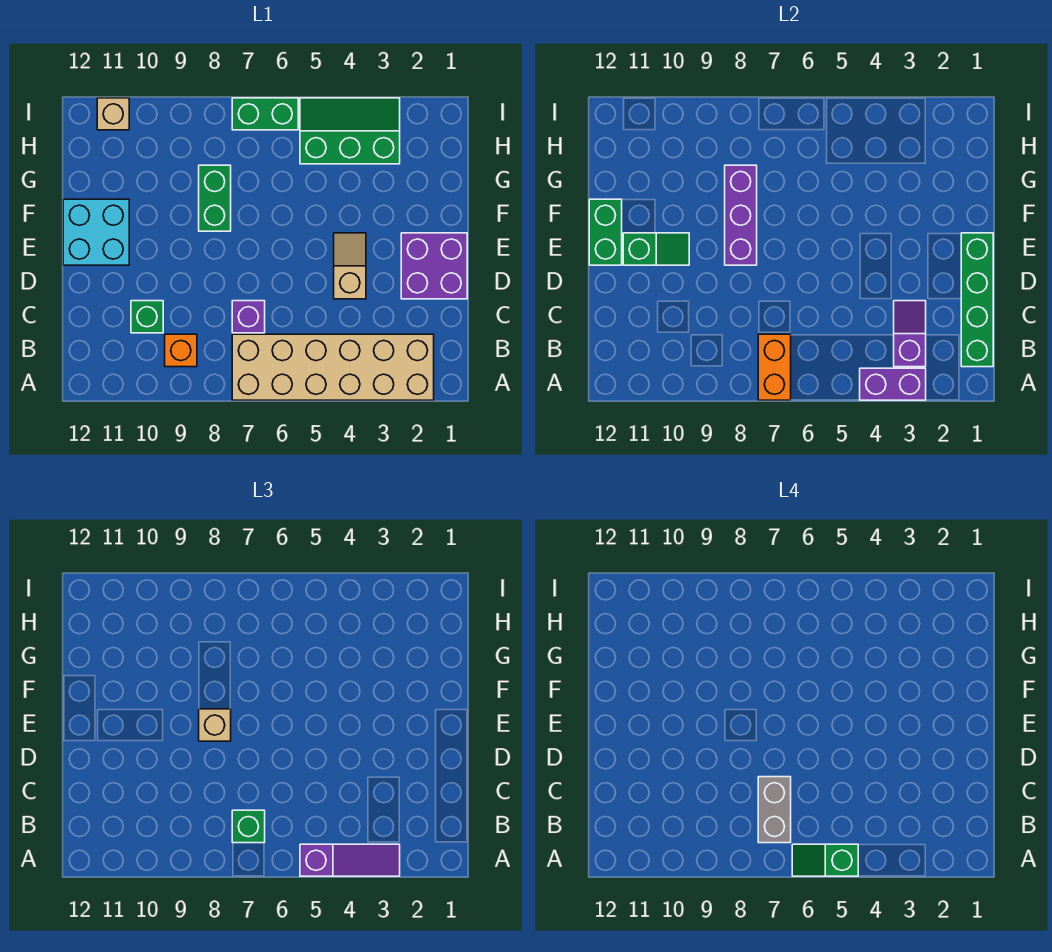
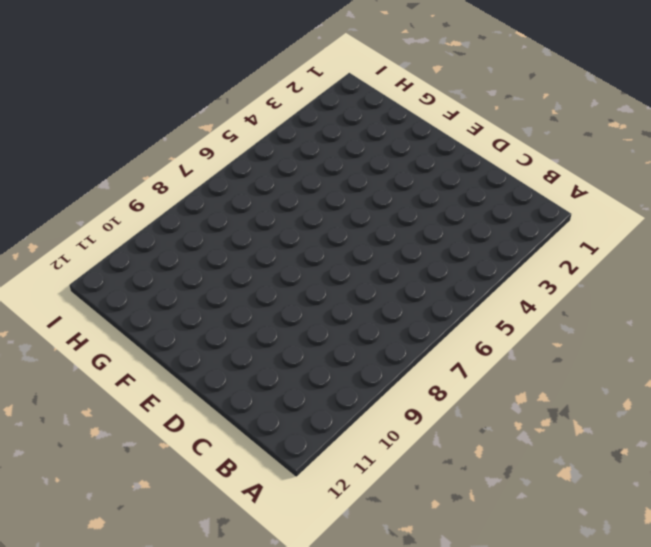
none -> tan 2x6 brick [232,334,434,400]
none -> orange 1x1 brick [165,334,197,367]
none -> purple 1x1 brick [232,301,265,333]

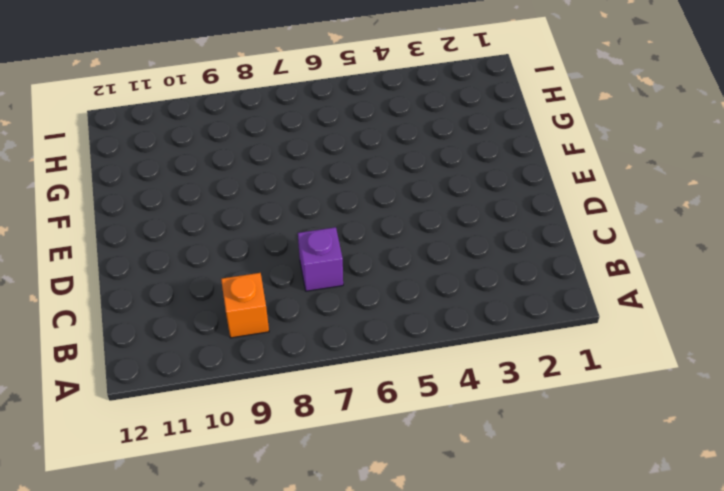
none -> tan 2x6 brick [232,334,434,400]
none -> green 1x1 brick [131,301,163,333]
none -> purple 2x2 brick [401,233,467,299]

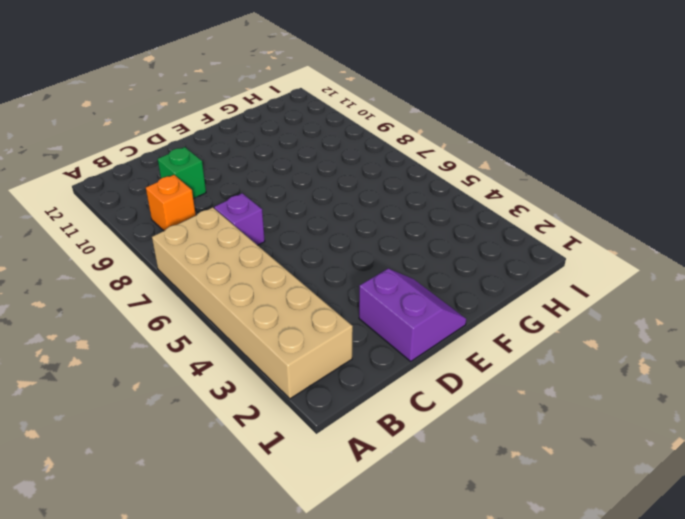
purple 2x2 slope [359,269,466,361] -> purple 2x2 brick [401,233,467,299]
none -> tan 1x2 slope [334,233,366,299]
none -> cyan 2x2 brick [63,199,129,265]
none -> green 1x2 brick [199,165,231,231]

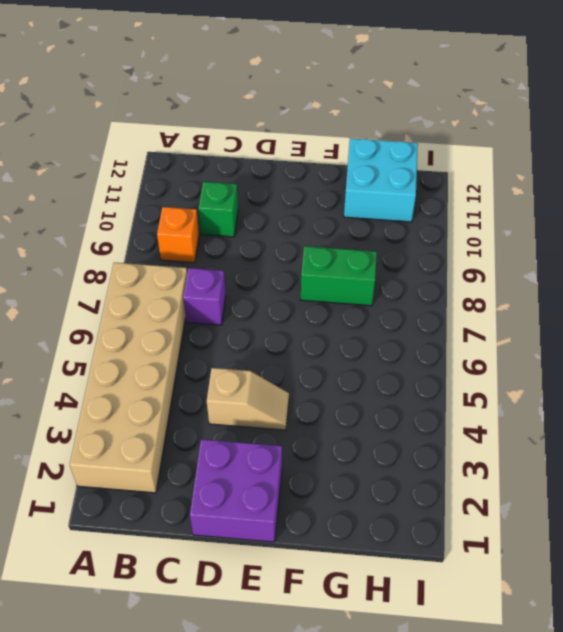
cyan 2x2 brick [344,139,418,222] -> cyan 2x2 brick moved to [63,199,129,265]
none -> green 2x3 slope [300,98,400,164]
none -> green 1x2 brick [232,98,298,130]
none -> tan 1x1 brick [97,98,129,130]

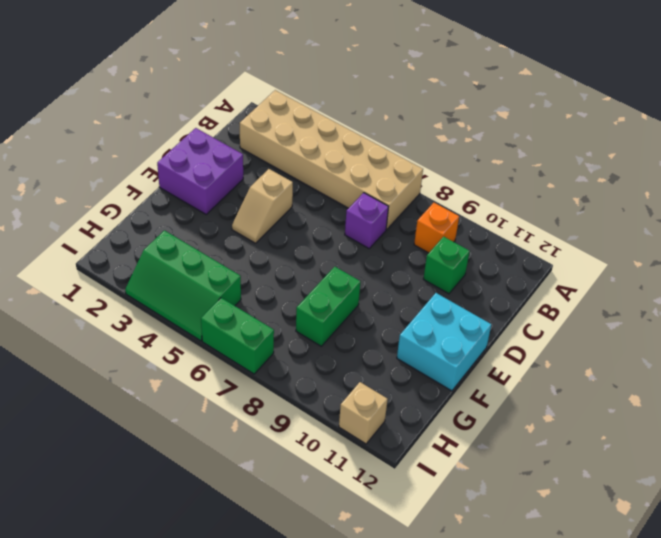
none -> purple 1x2 brick [860,368,926,400]
none -> orange 1x2 brick [758,334,791,400]
none -> green 1x4 brick [961,233,993,367]

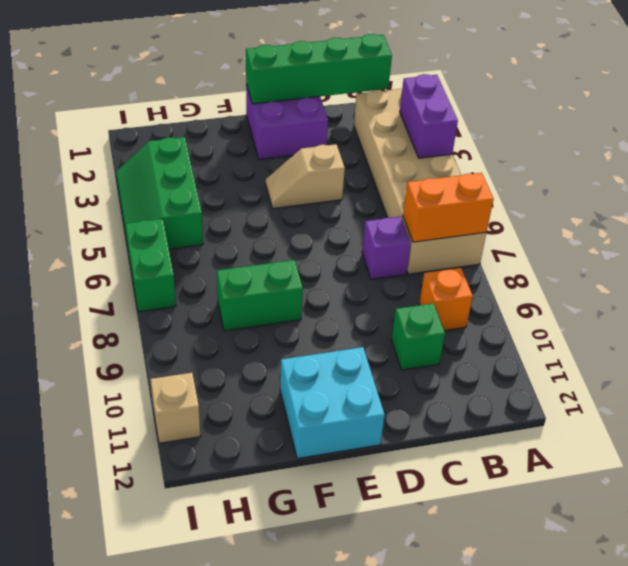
none -> purple 1x2 slope [894,301,926,367]
none -> purple 1x3 brick [725,165,757,265]
none -> green 1x2 slope [623,233,689,265]

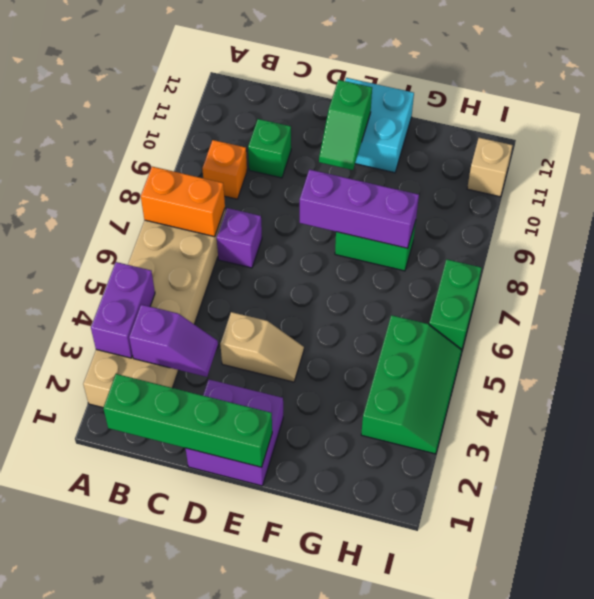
none -> green 1x2 brick [589,199,622,265]
none -> purple 1x3 slope [300,844,400,876]
none -> green 1x1 brick [232,810,265,843]

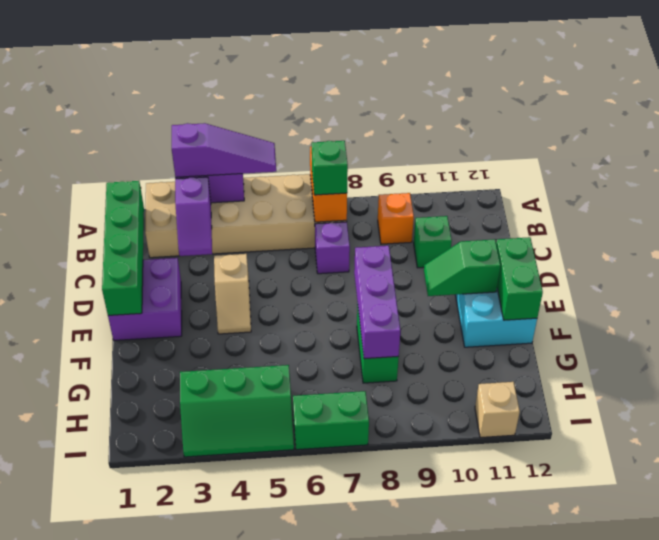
purple 1x3 slope [172,123,276,177] -> purple 1x3 slope turned to [300,844,400,876]
none -> tan 1x1 brick [199,709,231,741]
none -> green 1x2 slope [792,844,858,876]
none -> grey 1x2 brick [758,777,791,843]

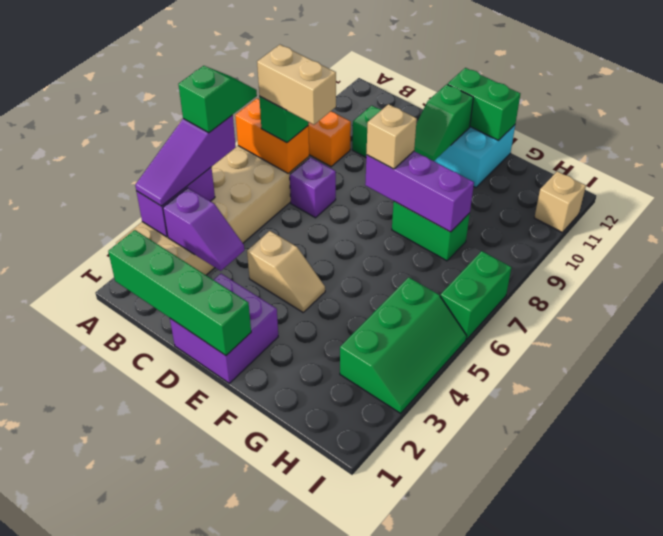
tan 1x2 brick [257,45,336,125] -> grey 1x2 brick [758,777,791,843]

